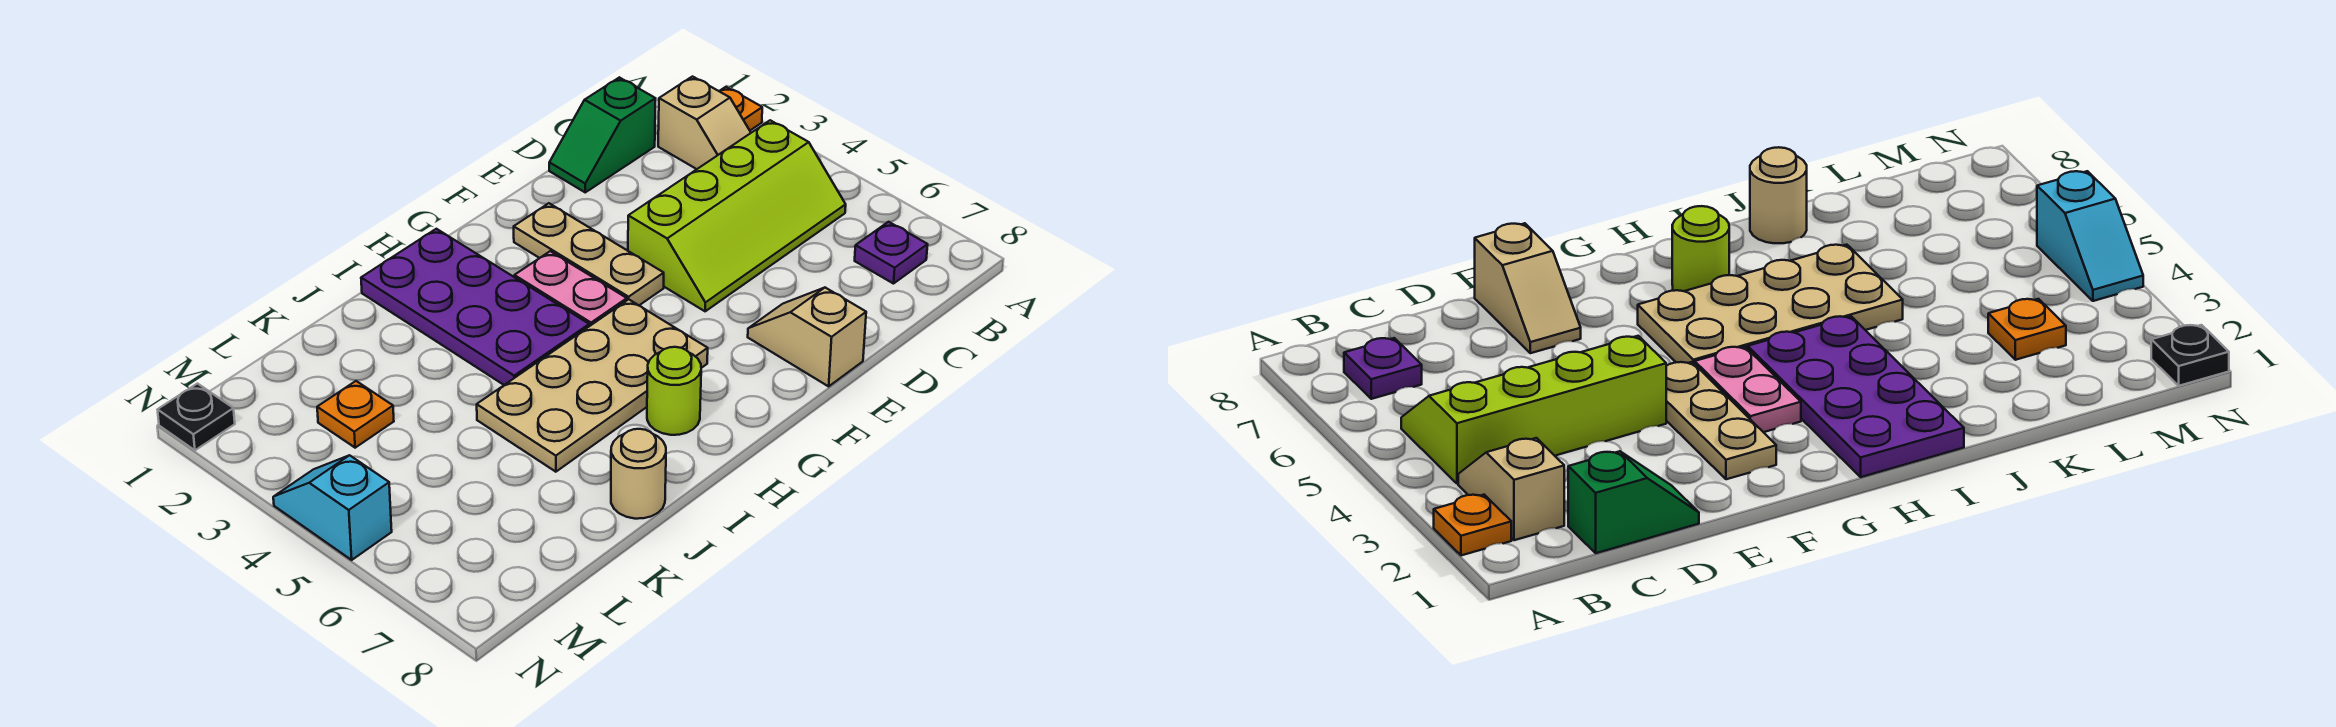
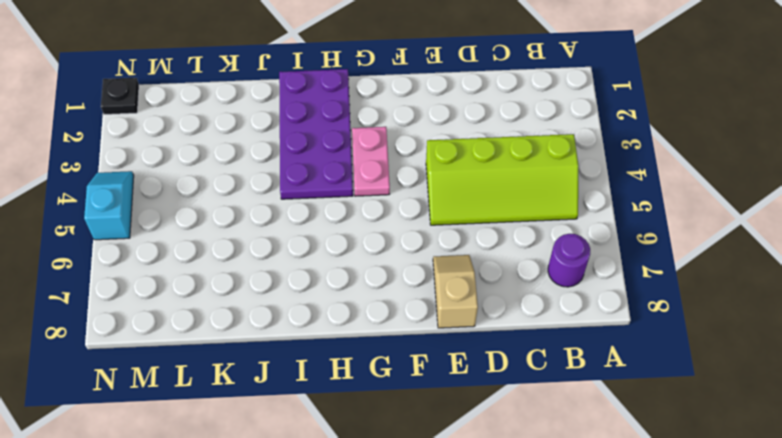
purple 1x1 round brick [548,234,590,287] -> purple 1x1 plate [855,222,928,284]
none -> orange 1x1 plate [719,87,762,130]
none -> tan 1x2 slope [658,77,751,169]
none -> green 1x2 slope [549,77,655,192]

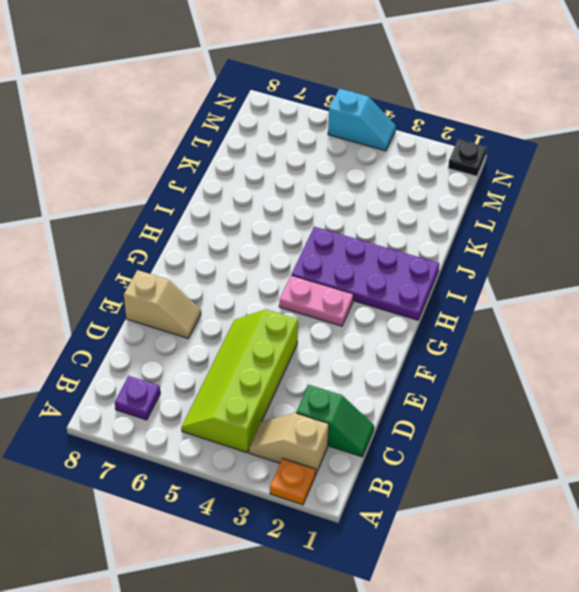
green 1x2 slope [296,385,374,457] -> green 1x2 slope turned to [549,77,655,192]
none -> tan 1x3 plate [514,203,664,305]
none -> tan 2x4 plate [477,299,708,472]
none -> lime 1x1 round brick [647,347,701,435]

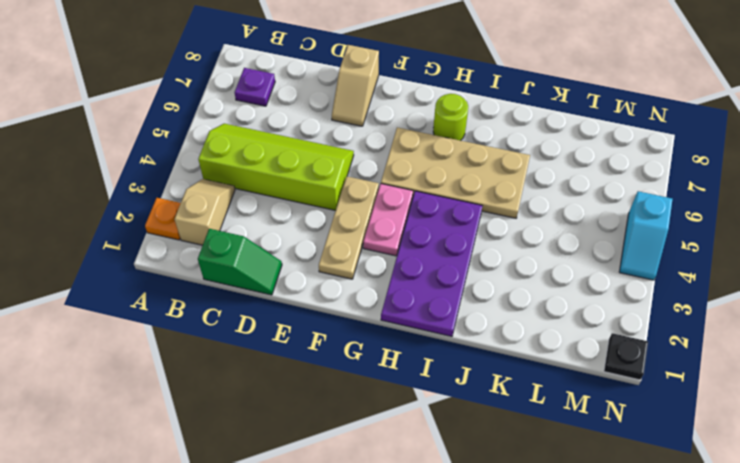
none -> tan 1x1 round brick [611,429,666,519]
none -> orange 1x1 plate [317,381,394,448]

